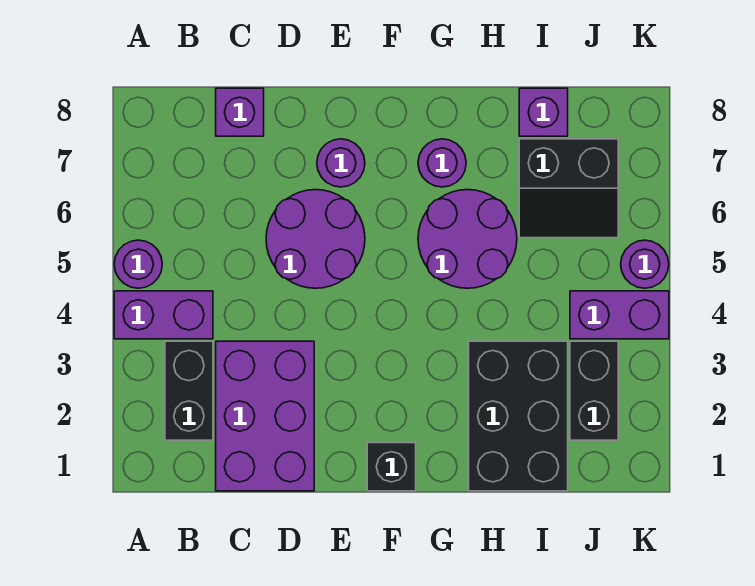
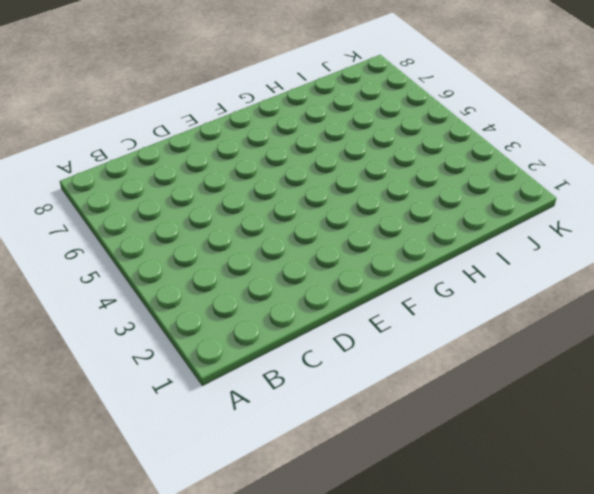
none -> purple 1x2 brick [114,291,213,339]
none -> purple 1x1 round brick [114,240,162,288]
none -> black 1x2 brick [165,341,213,440]

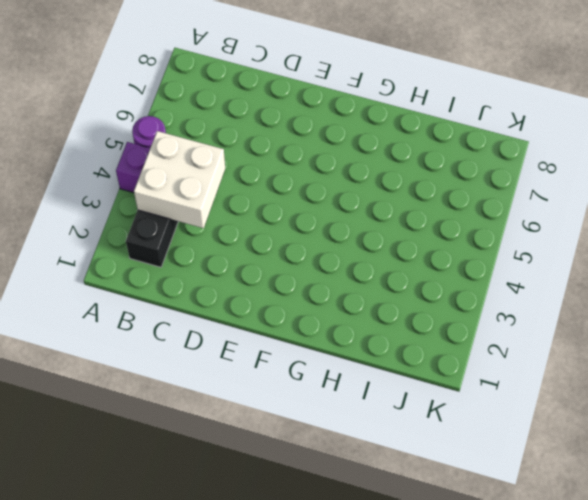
white 2x2 brick [134,131,225,228] -> none
none -> purple 2x3 brick [216,341,314,491]
none -> purple 1x1 brick [216,88,264,136]
none -> purple 2x2 round brick [266,190,365,288]

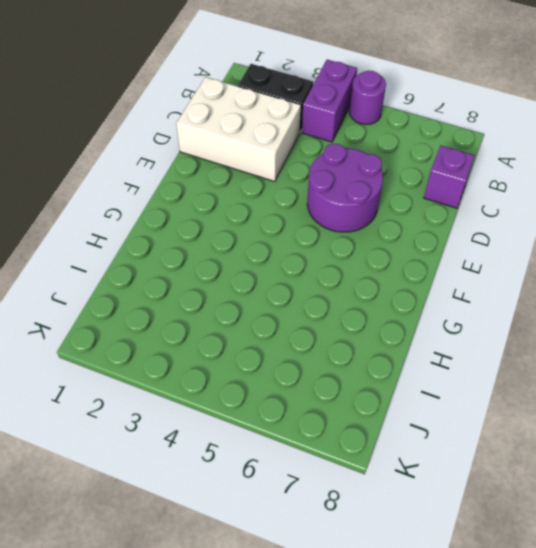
white 2x3 brick [176,77,301,182] -> purple 2x3 brick [216,341,314,491]
none -> purple 1x1 round brick [317,139,365,187]
none -> black 1x1 brick [367,443,416,491]
none -> purple 2x2 round brick [418,190,517,288]

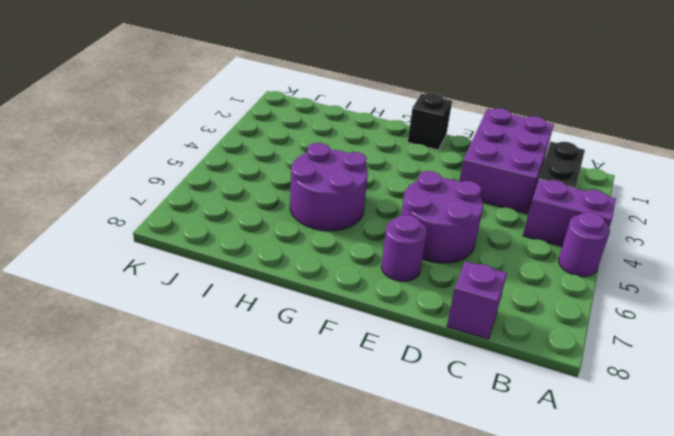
none -> purple 1x1 round brick [418,139,466,187]
none -> black 2x3 brick [469,341,568,491]
none -> black 2x2 slope [519,139,618,238]

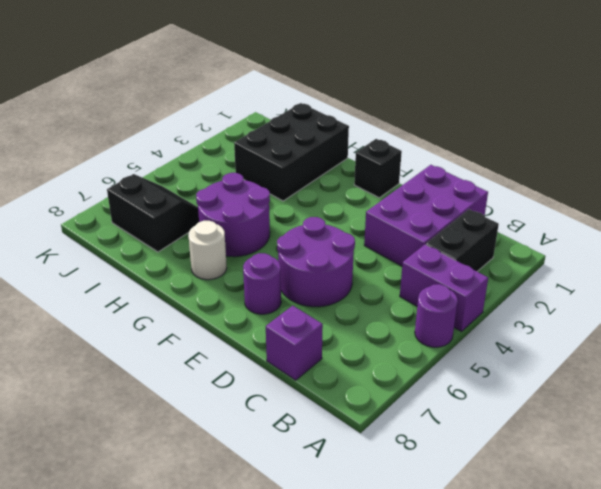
white 1x1 round brick [188,221,227,280] -> purple 1x1 round brick [418,139,466,187]
none -> purple 1x1 brick [519,88,568,136]
none -> black 1x2 brick [570,341,618,440]
none -> purple 1x2 brick [570,291,669,339]

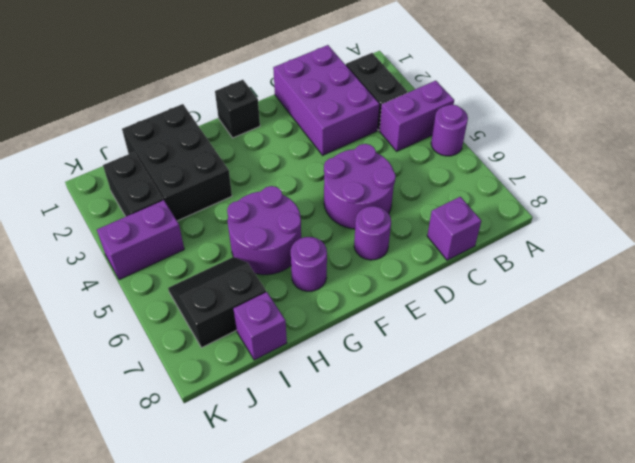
none -> purple 1x1 round brick [621,240,669,288]

